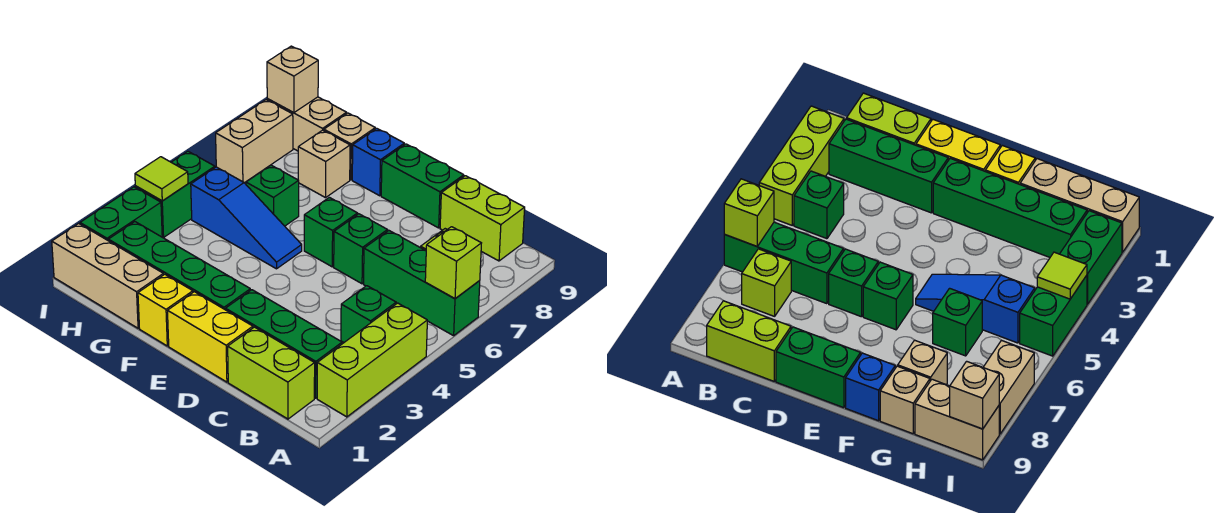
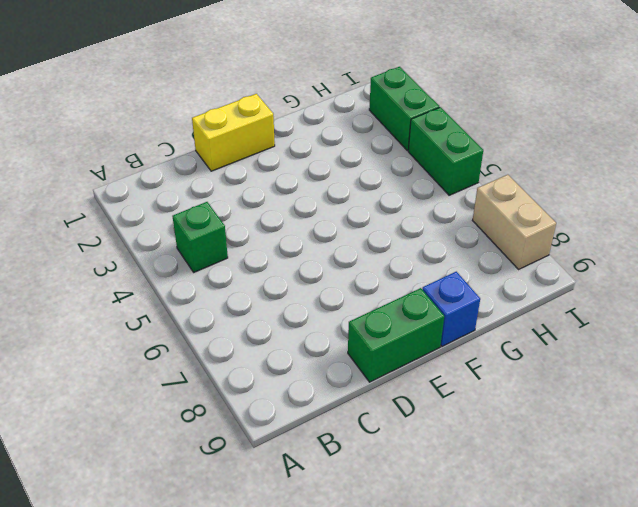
none -> lime 1x3 brick [317,303,427,417]
none -> green 1x3 brick [364,231,480,336]
none -> lime 1x2 brick [228,327,315,419]

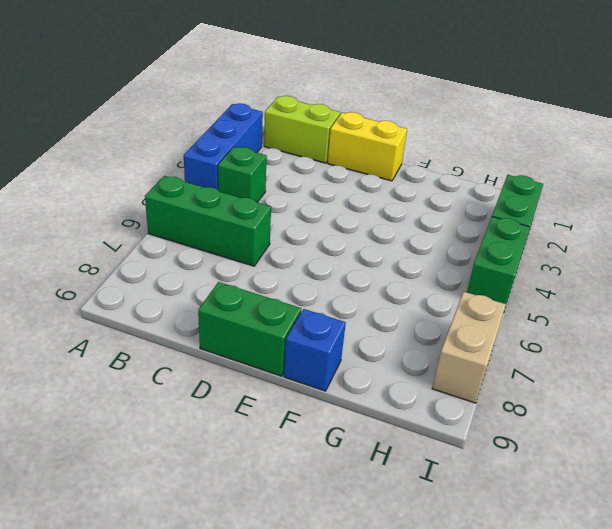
blue 1x3 brick [184,103,263,190] -> lime 1x3 brick [317,303,427,417]
none -> green 1x3 brick [225,290,342,398]
none -> lime 1x1 brick [742,249,791,316]
none -> lime 1x2 brick [440,176,525,261]

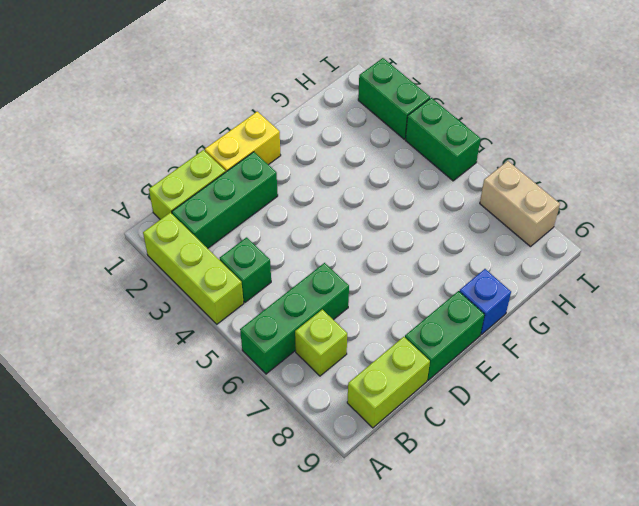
none -> green 1x1 brick [334,214,387,284]
none -> green 1x4 brick [108,222,250,310]
none -> green 1x1 brick [304,197,358,267]

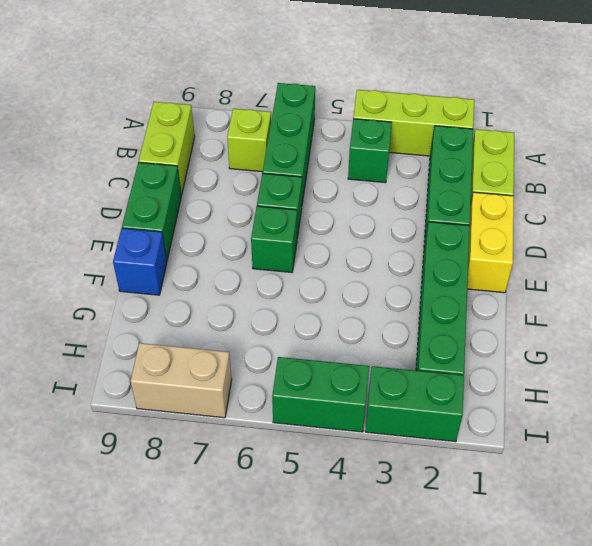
none -> yellow 1x1 brick [138,274,193,346]
none -> blue 1x3 slope [191,167,302,269]
none -> tan 1x3 brick [52,223,163,328]

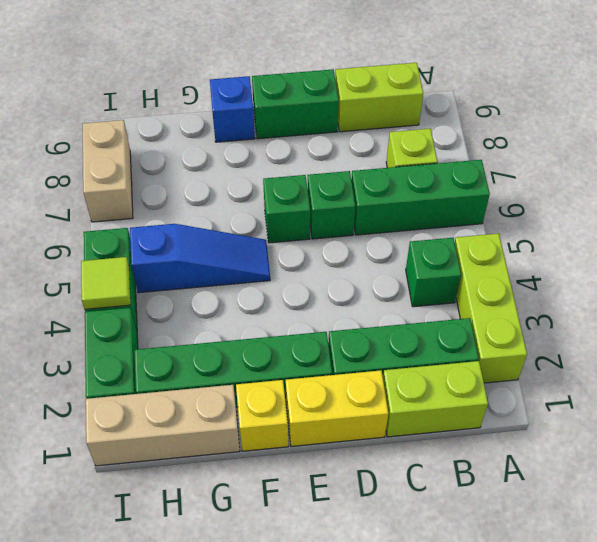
none -> green 1x1 brick [246,165,299,226]
none -> tan 1x1 brick [298,130,350,198]
none -> tan 1x1 brick [324,113,375,180]

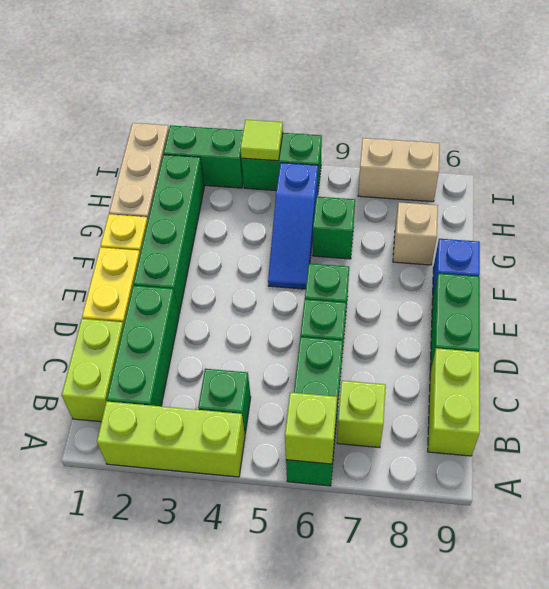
none -> tan 1x1 brick [324,113,375,180]
none -> tan 1x2 brick [267,97,347,151]
none -> tan 1x1 brick [267,46,318,113]

